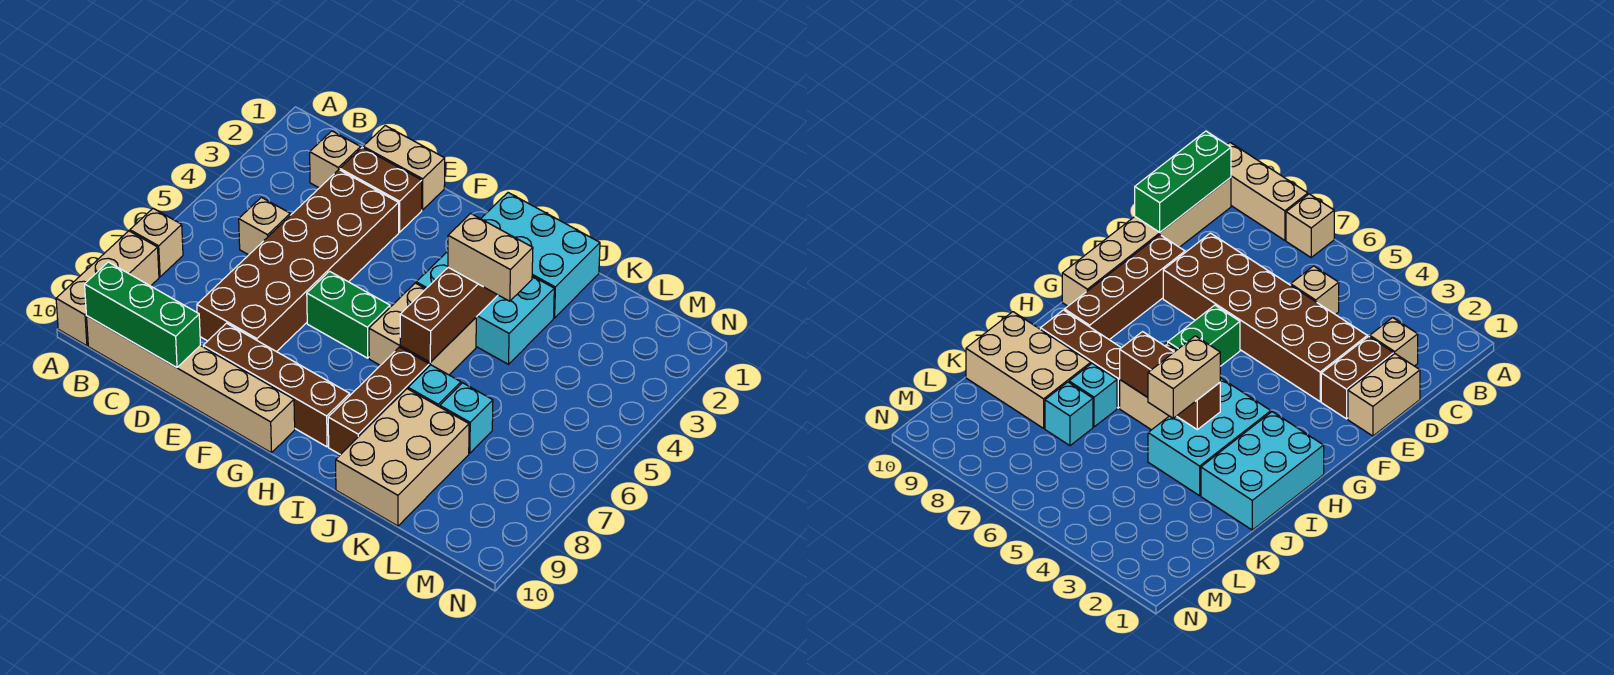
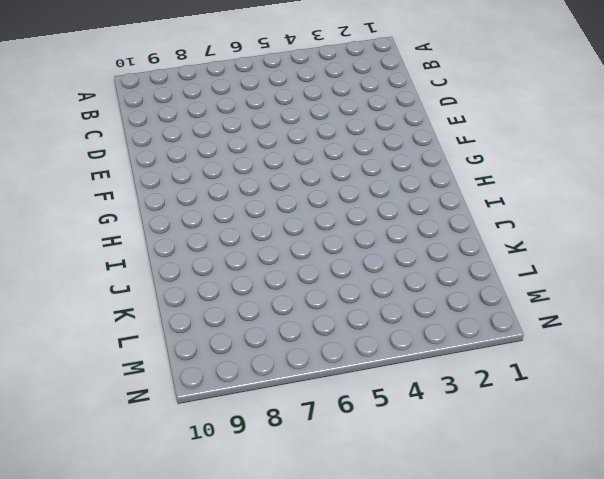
none -> tan 1x1 brick [130,208,183,277]
none -> tan 1x3 brick [56,231,159,346]
none -> tan 1x6 brick [87,316,295,453]

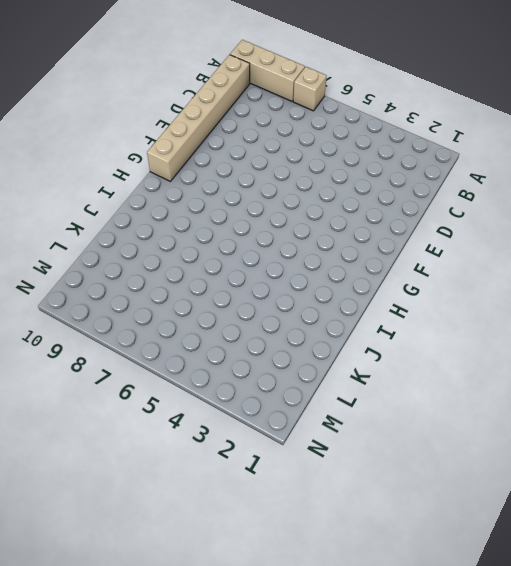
none -> tan 1x1 brick [310,131,361,188]
none -> tan 1x1 brick [239,197,290,255]
none -> tan 1x2 brick [363,126,445,210]

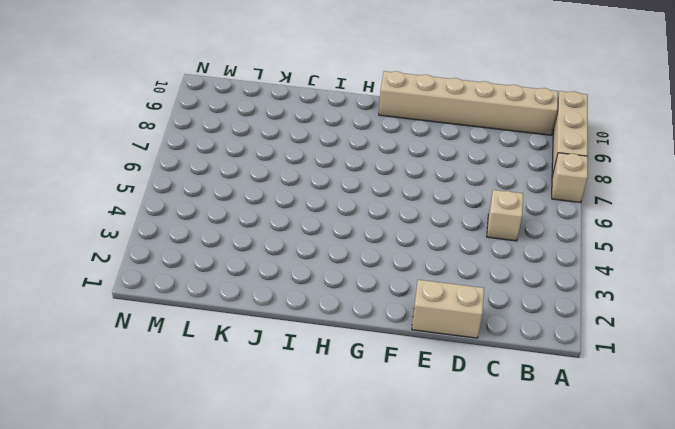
none -> tan 1x1 brick [310,131,361,188]
none -> brown 1x2 brick [340,148,422,232]
none -> brown 2x6 brick [197,170,399,352]

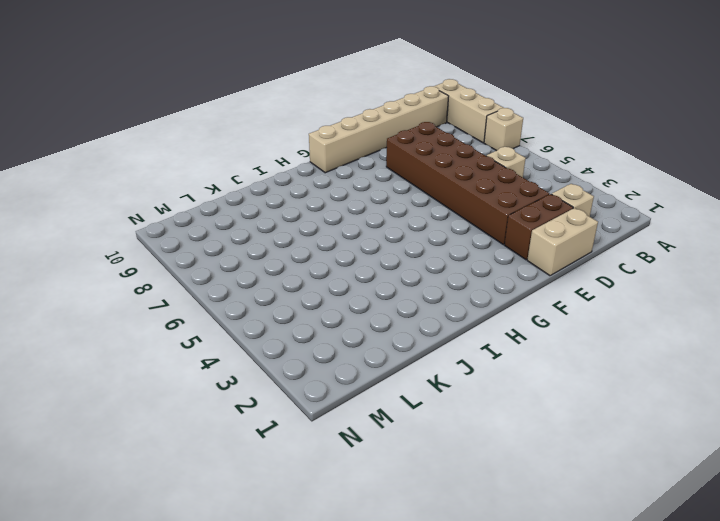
none -> brown 1x4 brick [203,323,350,447]
none -> green 1x2 brick [307,271,390,358]
none -> cyan 2x3 brick [481,193,600,318]

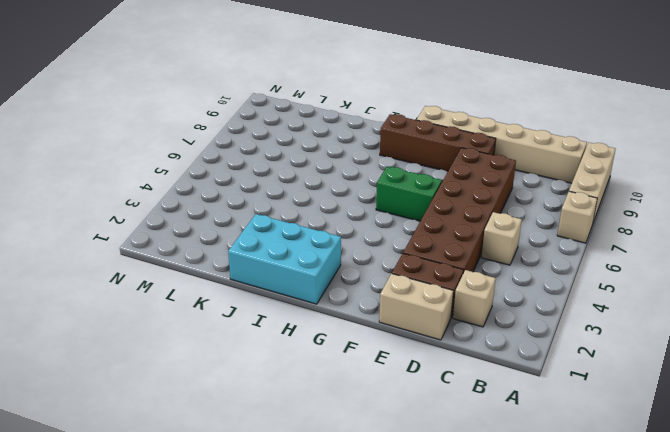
none -> cyan 2x3 brick [416,251,554,364]
none -> tan 2x2 brick [369,283,476,375]
none -> brown 1x3 brick [328,347,429,455]

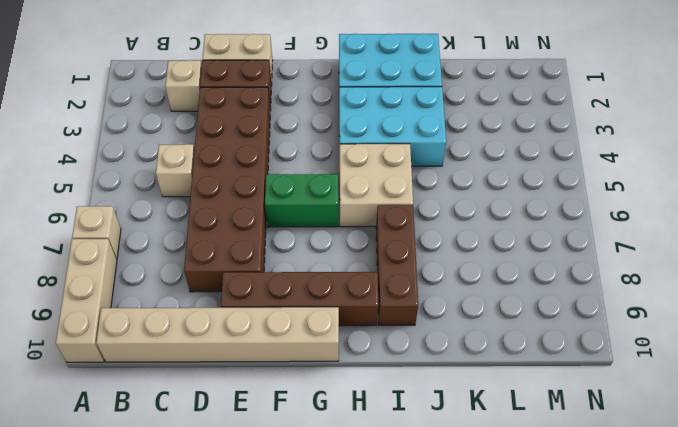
none -> cyan 1x1 brick [408,365,461,407]
none -> tan 2x3 brick [336,389,469,526]
none -> cyan 1x1 brick [440,383,493,453]

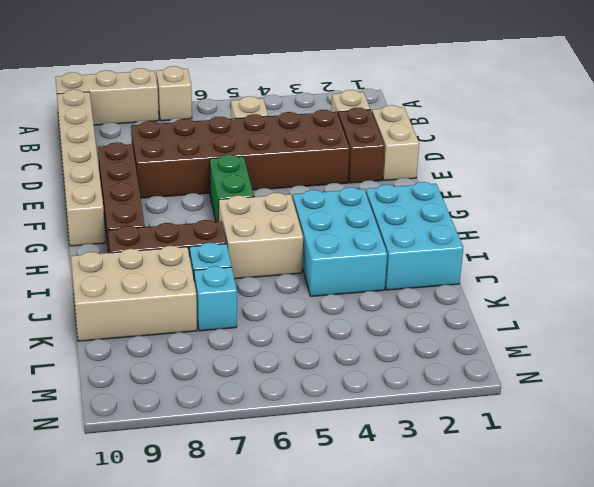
none -> green 1x3 brick [85,262,200,368]
none -> brown 1x3 brick [400,268,498,362]
none -> tan 1x2 brick [448,213,533,301]

